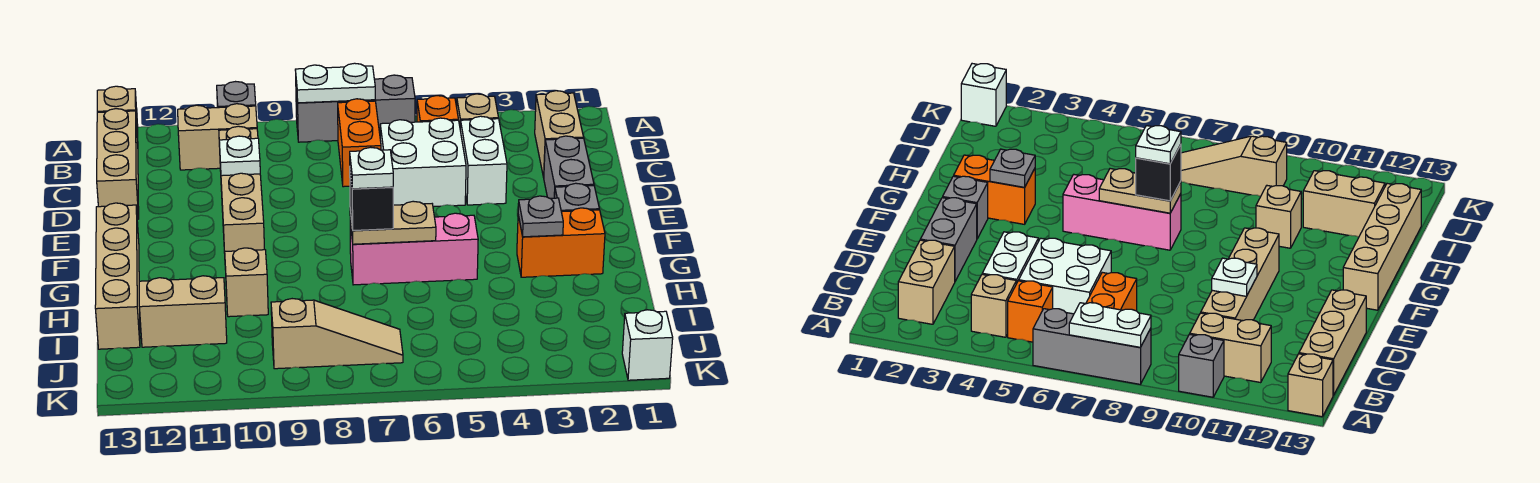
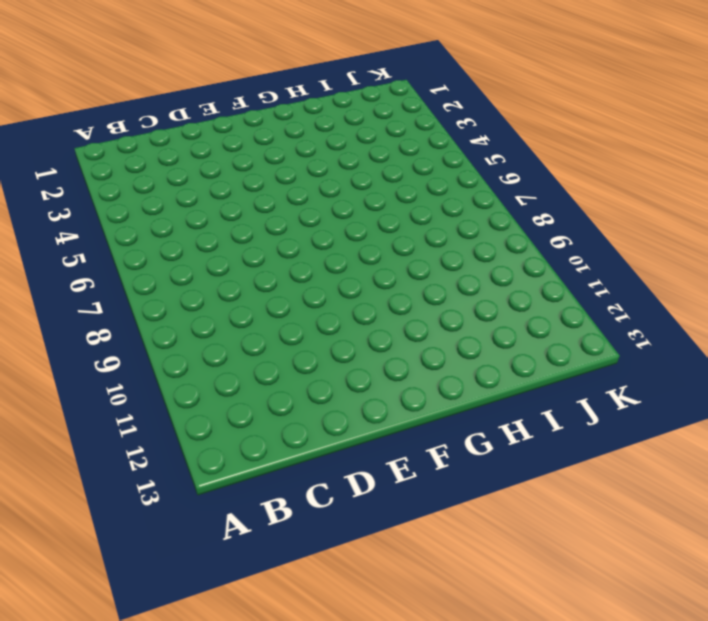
none -> grey 1x3 brick [296,75,415,142]
none -> grey 1x1 brick [217,82,256,108]
none -> tan 1x1 brick [97,86,138,143]

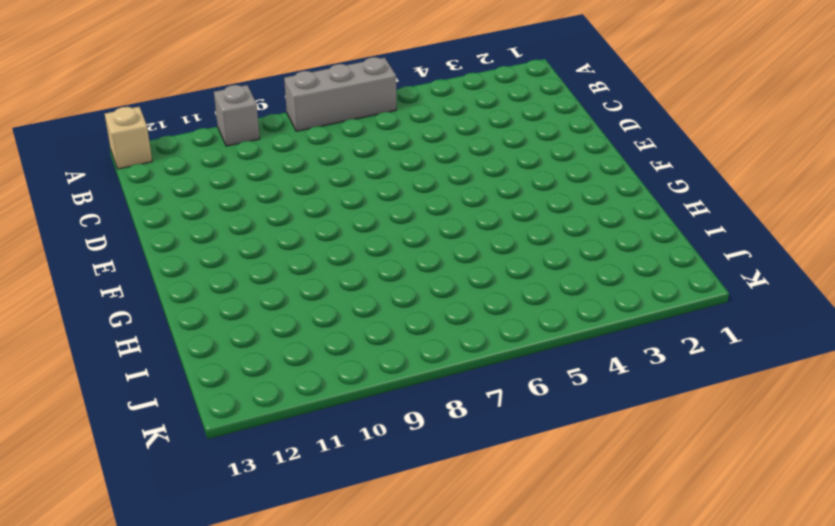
none -> tan 1x2 brick [535,91,584,177]
none -> tan 1x1 brick [457,94,499,125]
none -> orange 1x1 brick [417,96,458,122]

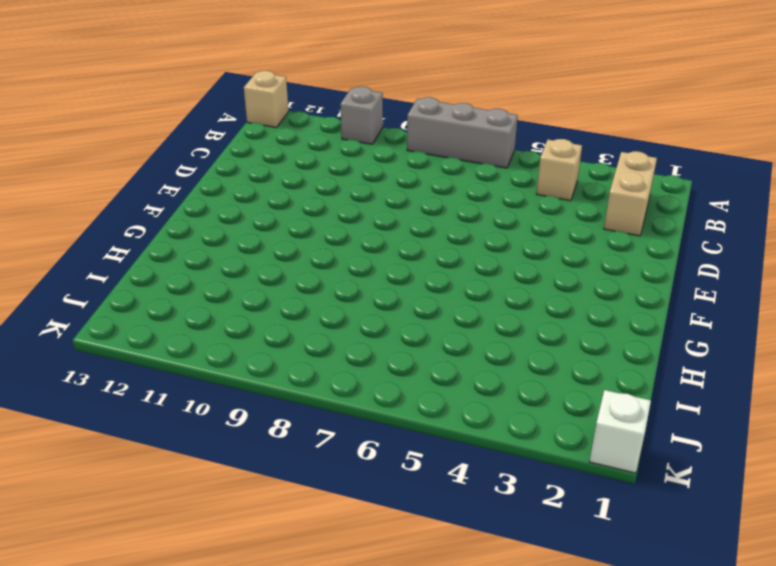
none -> orange 1x1 brick [417,96,458,122]
none -> orange 1x2 brick [338,99,381,187]
none -> tan 1x2 brick [178,104,257,170]

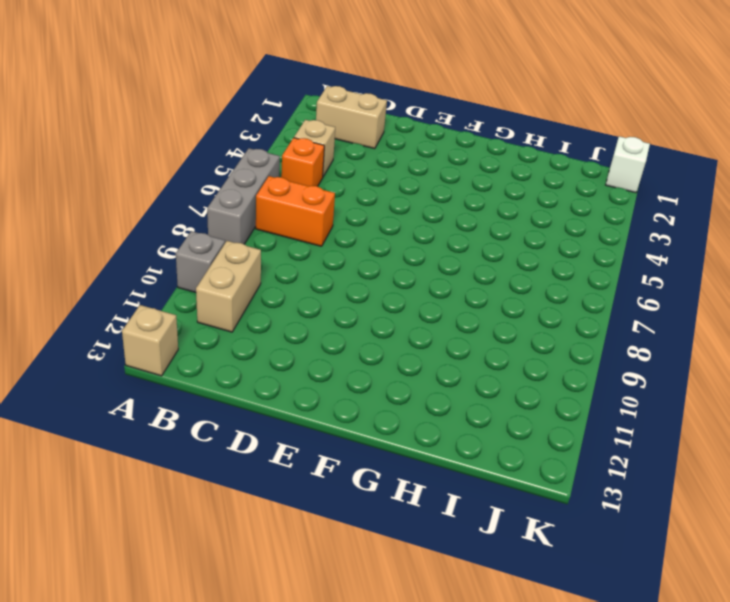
none -> tan 1x3 brick [97,109,139,219]
none -> white 1x2 brick [460,116,507,205]
none -> white 2x2 brick [380,118,466,207]

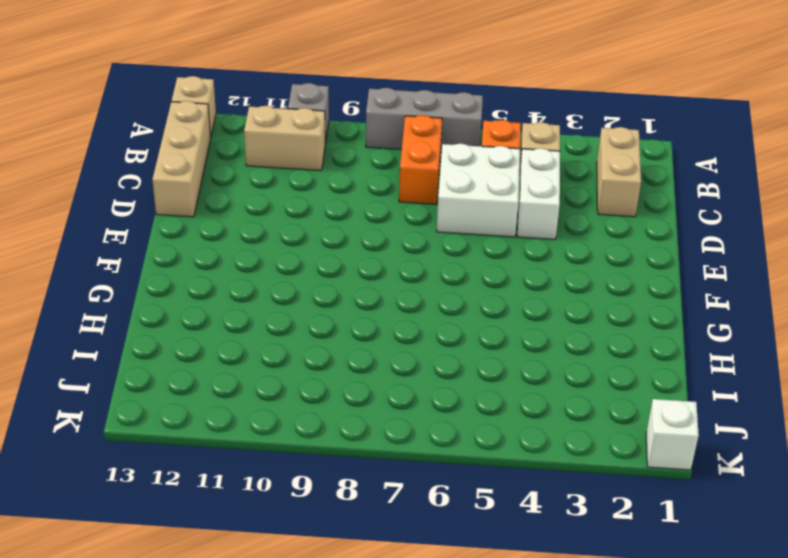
none -> tan 1x4 brick [219,126,265,253]
none -> grey 1x2 brick [544,136,594,198]
none -> grey 1x1 brick [555,183,599,212]

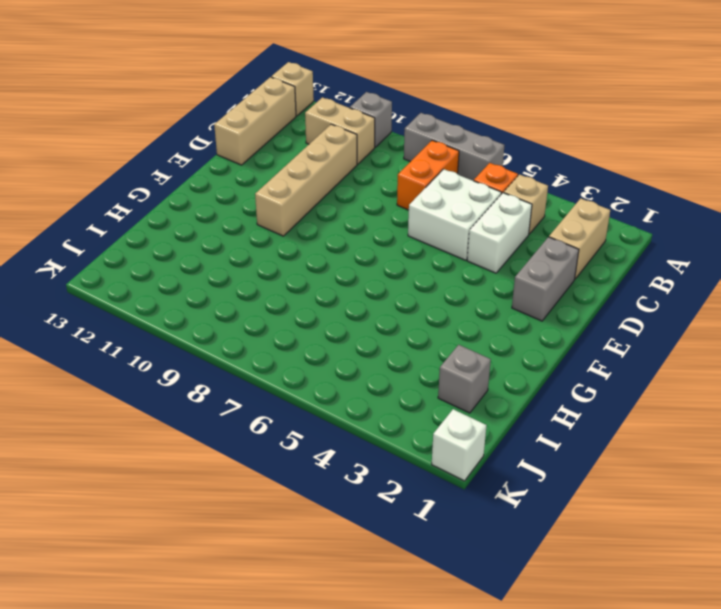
grey 1x1 brick [438,345,491,413] -> grey 1x1 brick moved to [555,183,599,212]
none -> tan 1x4 brick [95,203,140,349]
none -> orange 1x2 brick [517,208,605,277]
none -> pink 1x3 brick [350,213,478,285]

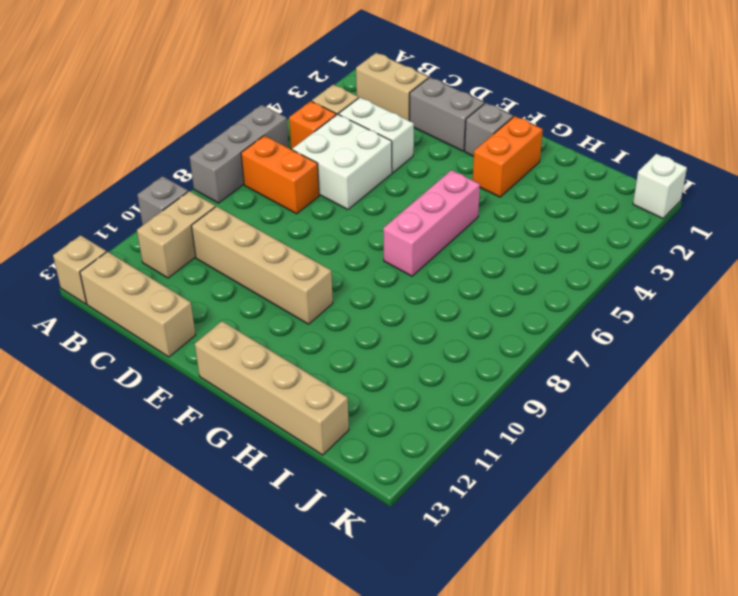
none -> tan 1x1 brick [225,248,268,317]
none -> tan 1x2 brick [139,276,227,347]
none -> tan 1x3 slope [271,299,403,369]

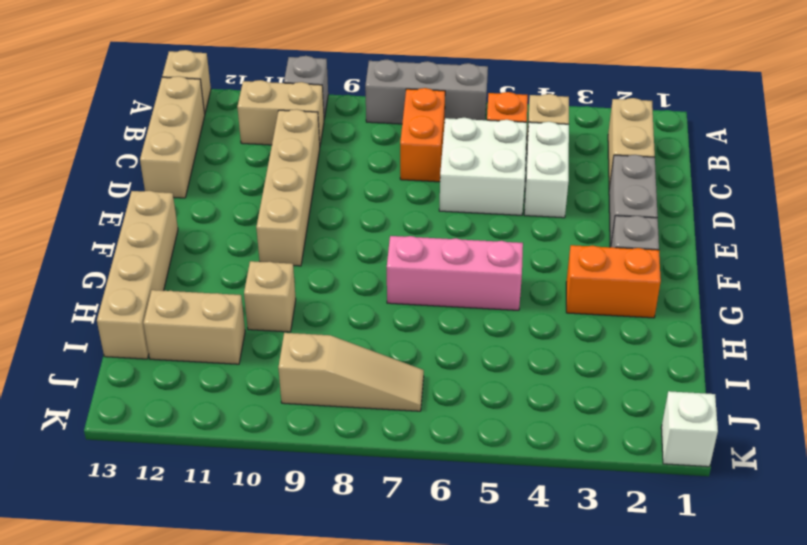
none -> white 1x2 plate [295,63,375,103]
none -> white 1x1 plate [219,136,260,176]
none -> grey 1x1 plate [518,196,563,237]

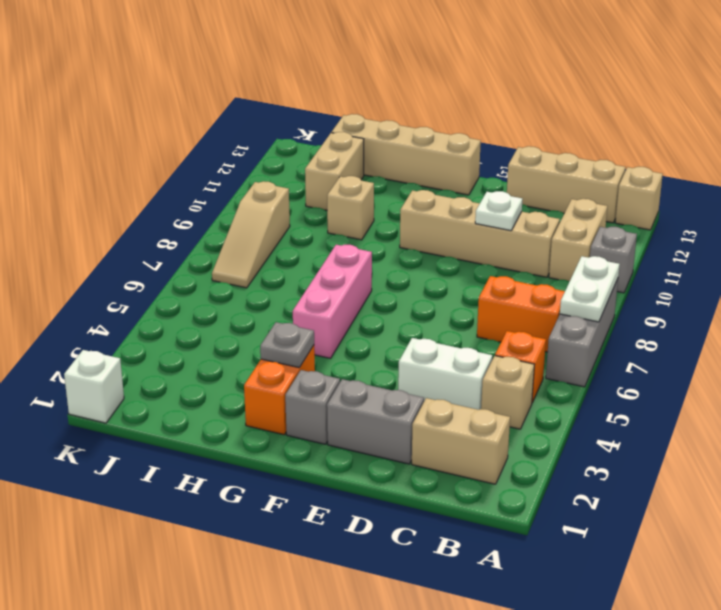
none -> white 2x2 brick [380,118,466,207]
none -> tan 1x2 plate [350,201,436,244]
none -> black 1x1 brick [350,172,393,230]

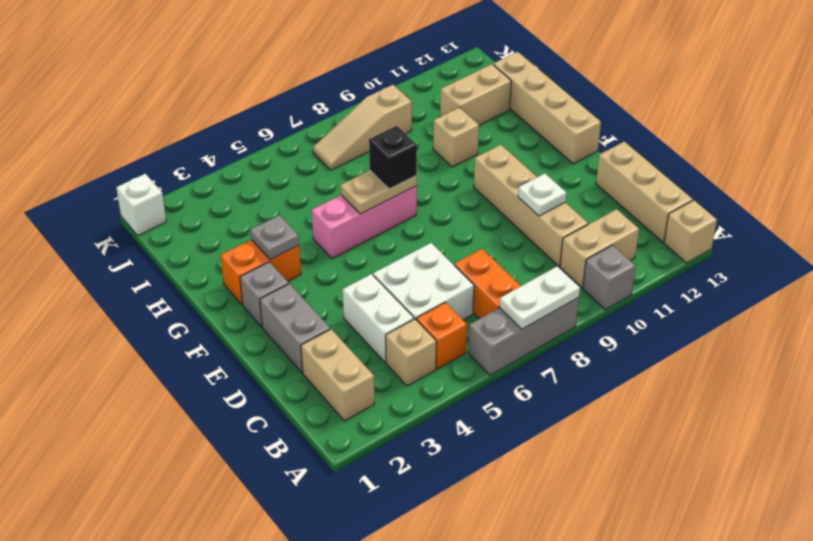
none -> white 1x1 plate [350,147,393,189]

